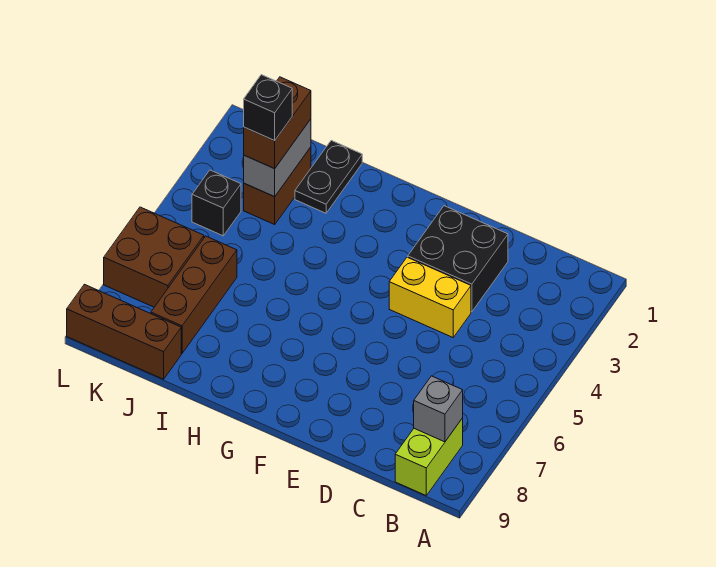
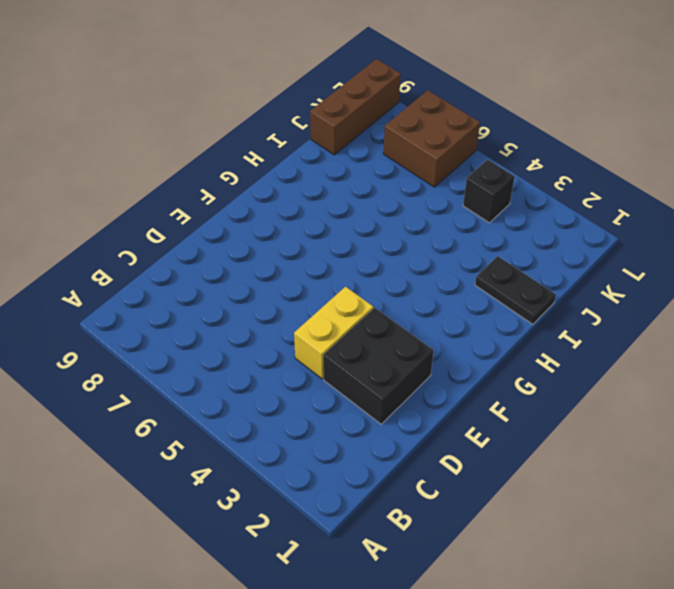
none -> lime 1x2 brick [395,418,463,495]
none -> brown 1x2 brick [244,147,311,224]
none -> brown 1x3 brick [151,236,237,353]

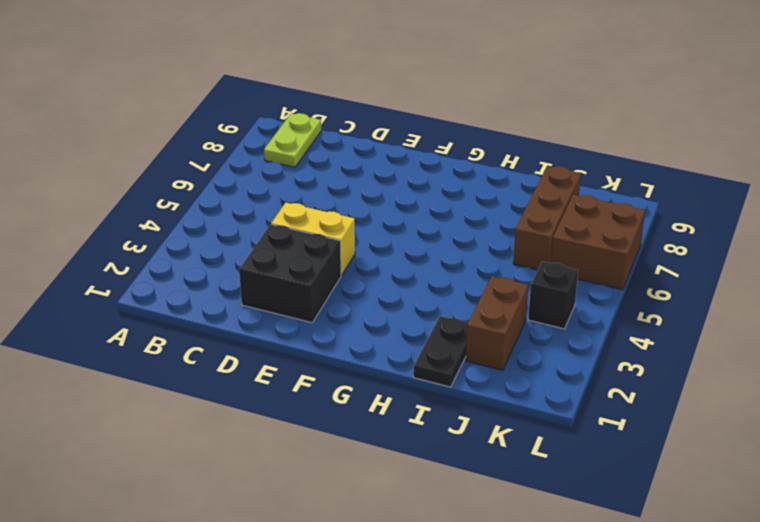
lime 1x2 plate [264,113,321,167] -> lime 1x2 brick [395,418,463,495]
none -> brown 1x3 brick [67,284,181,379]
none -> grey 1x1 brick [414,376,463,442]
none -> grey 1x2 brick [244,119,311,197]

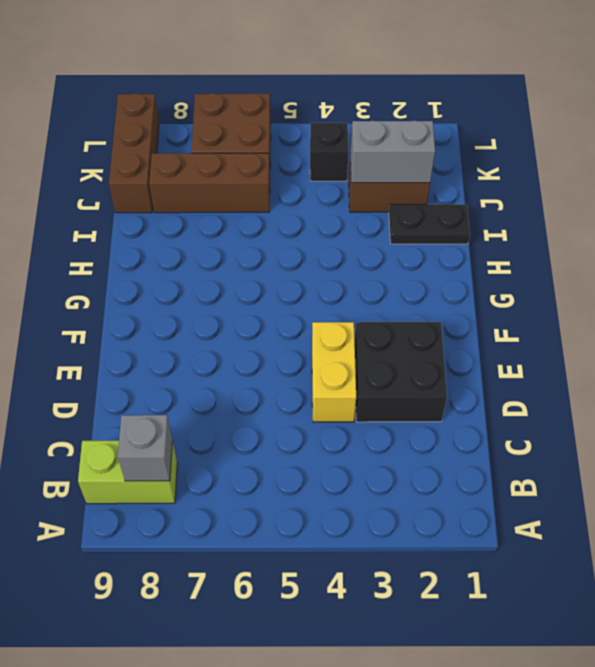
none -> brown 1x2 brick [244,77,311,169]
none -> black 1x1 brick [244,75,292,141]

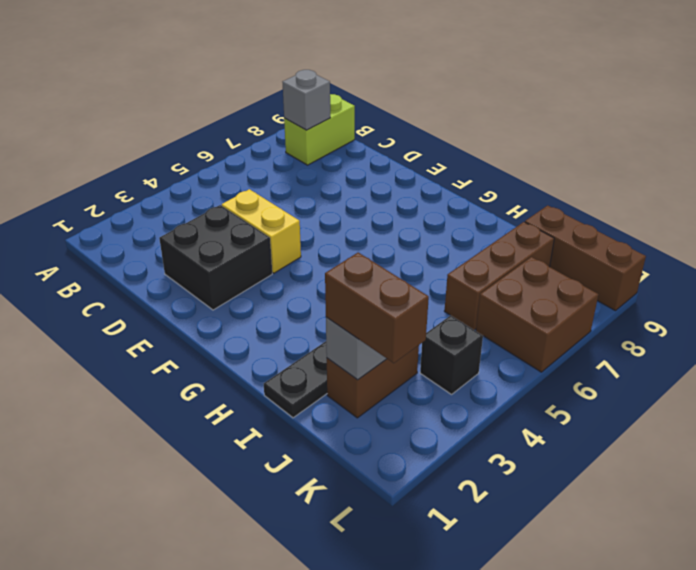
brown 1x2 brick [325,253,429,363] -> brown 1x2 brick turned to [244,77,311,169]
none -> black 1x1 brick [244,75,292,141]

